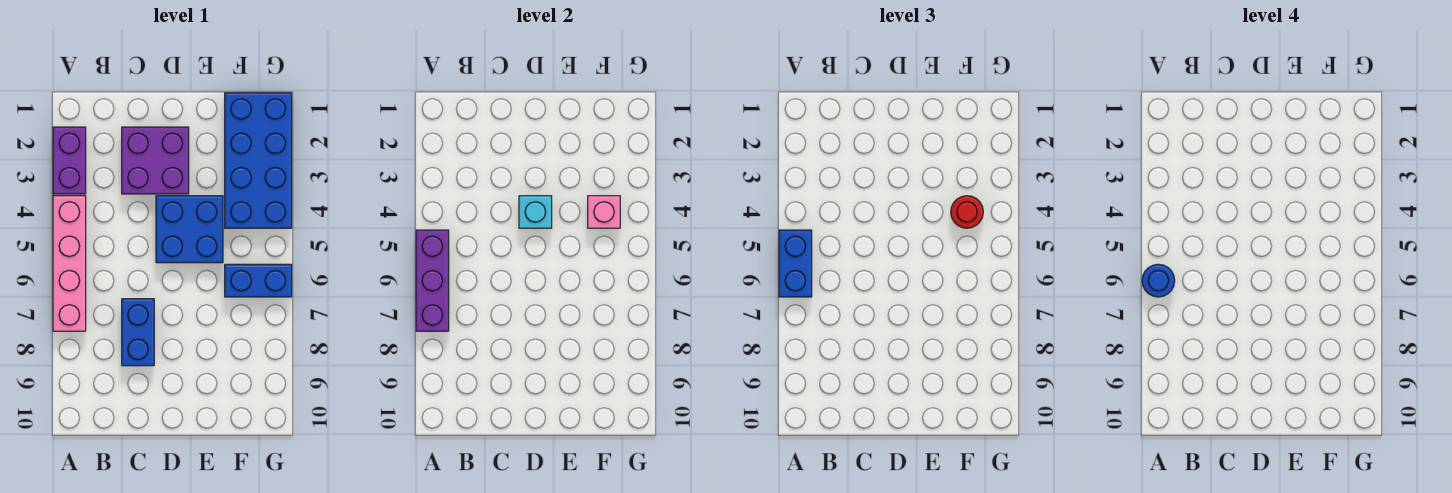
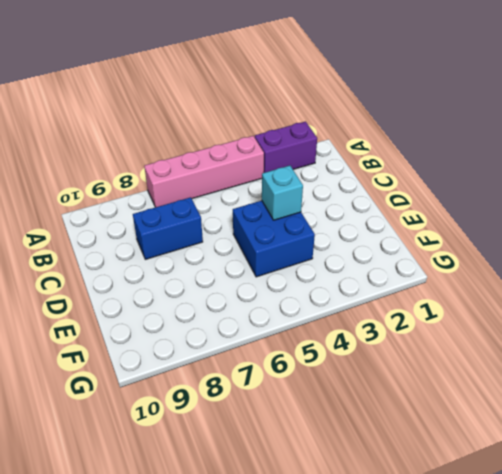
none -> purple 2x2 brick [122,127,189,194]
none -> blue 2x4 brick [225,93,292,228]
none -> blue 1x2 brick [225,264,292,297]

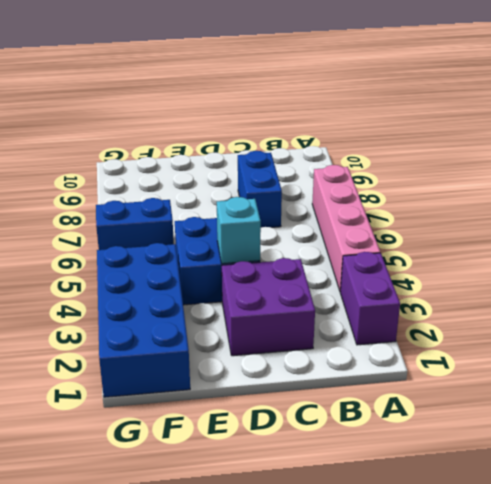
none -> purple 1x3 brick [416,230,449,331]
none -> pink 1x1 brick [588,196,620,228]
none -> blue 1x2 brick [779,230,812,297]

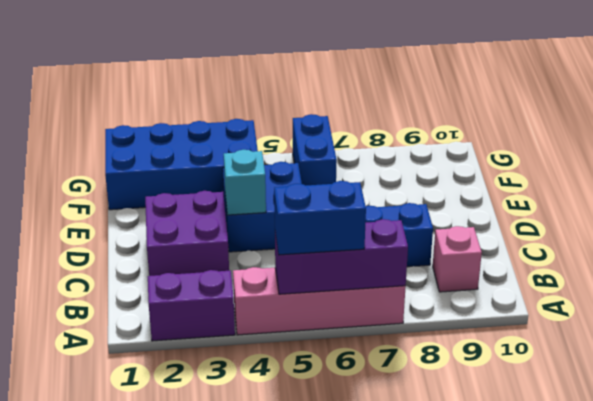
pink 1x1 brick [433,226,482,292] -> pink 1x1 brick moved to [588,196,620,228]
none -> red 1x1 round brick [951,196,983,228]
none -> blue 1x1 round brick [1142,264,1175,297]

